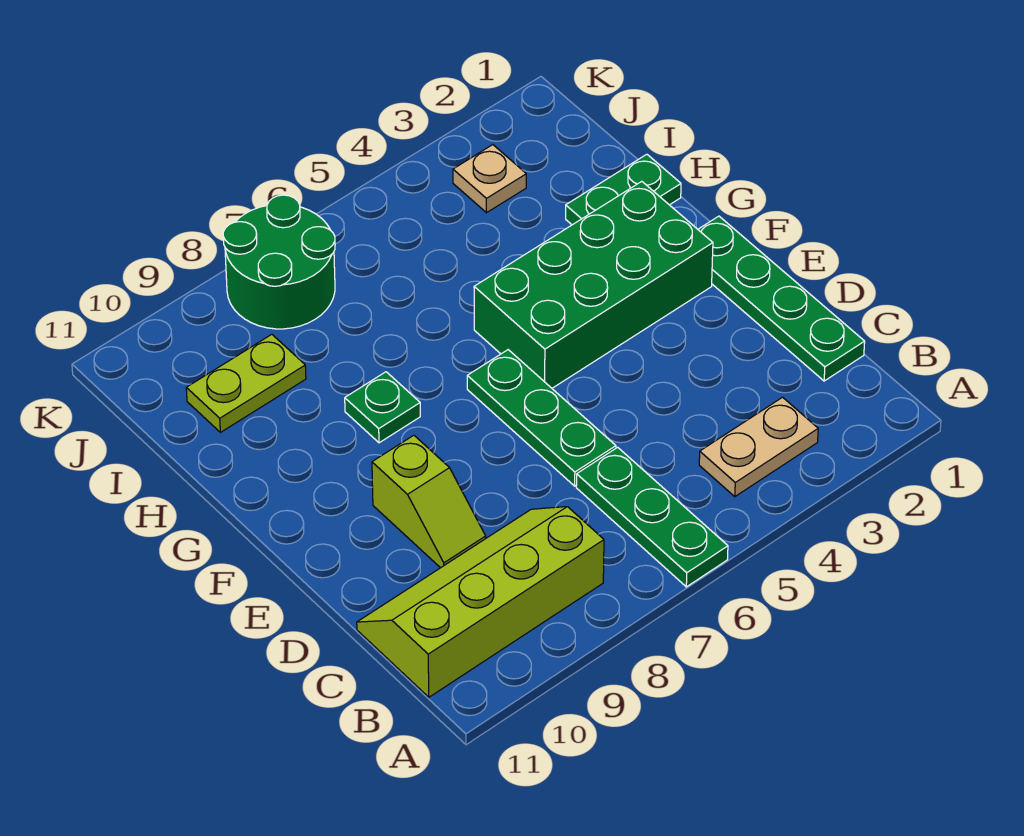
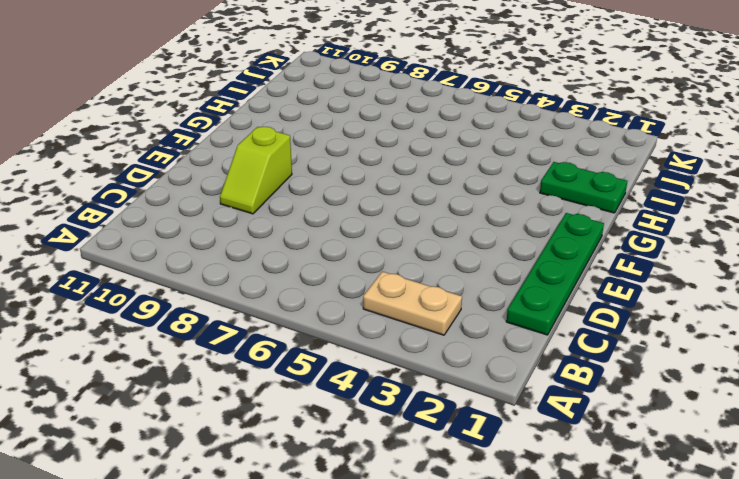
none -> green 1x3 plate [576,447,728,587]
none -> lime 2x4 slope [357,507,604,697]
none -> green 1x3 plate [467,350,616,486]

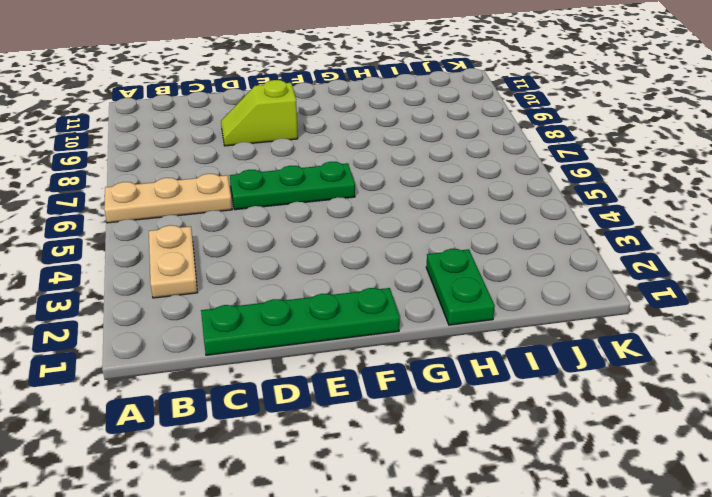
tan 1x3 plate [104,174,232,223] -> green 1x3 plate [576,447,728,587]
none -> lime 2x4 slope [357,507,604,697]
none -> green 2x4 brick [474,181,713,388]
none -> green 1x1 plate [345,372,420,443]

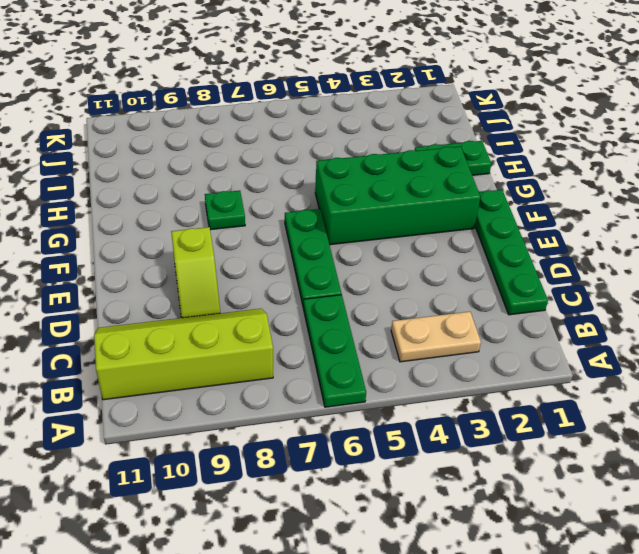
none -> lime 1x2 plate [186,334,306,432]
none -> tan 1x1 plate [453,145,526,213]
none -> green 2x2 round brick [223,195,335,329]

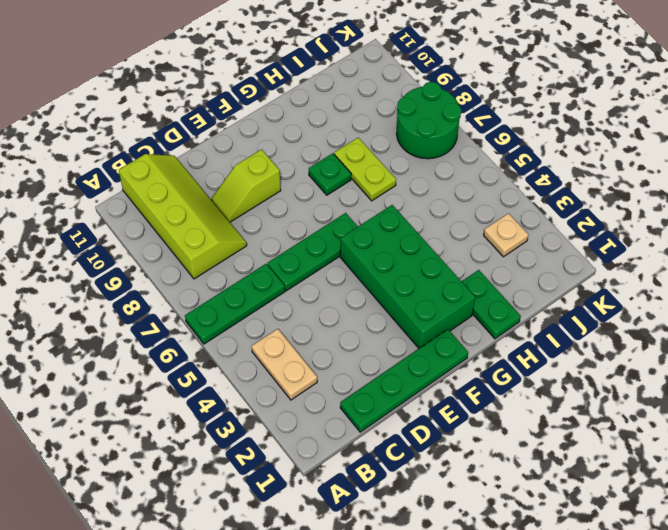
lime 1x2 plate [334,138,396,201] -> lime 1x2 plate moved to [186,334,306,432]

